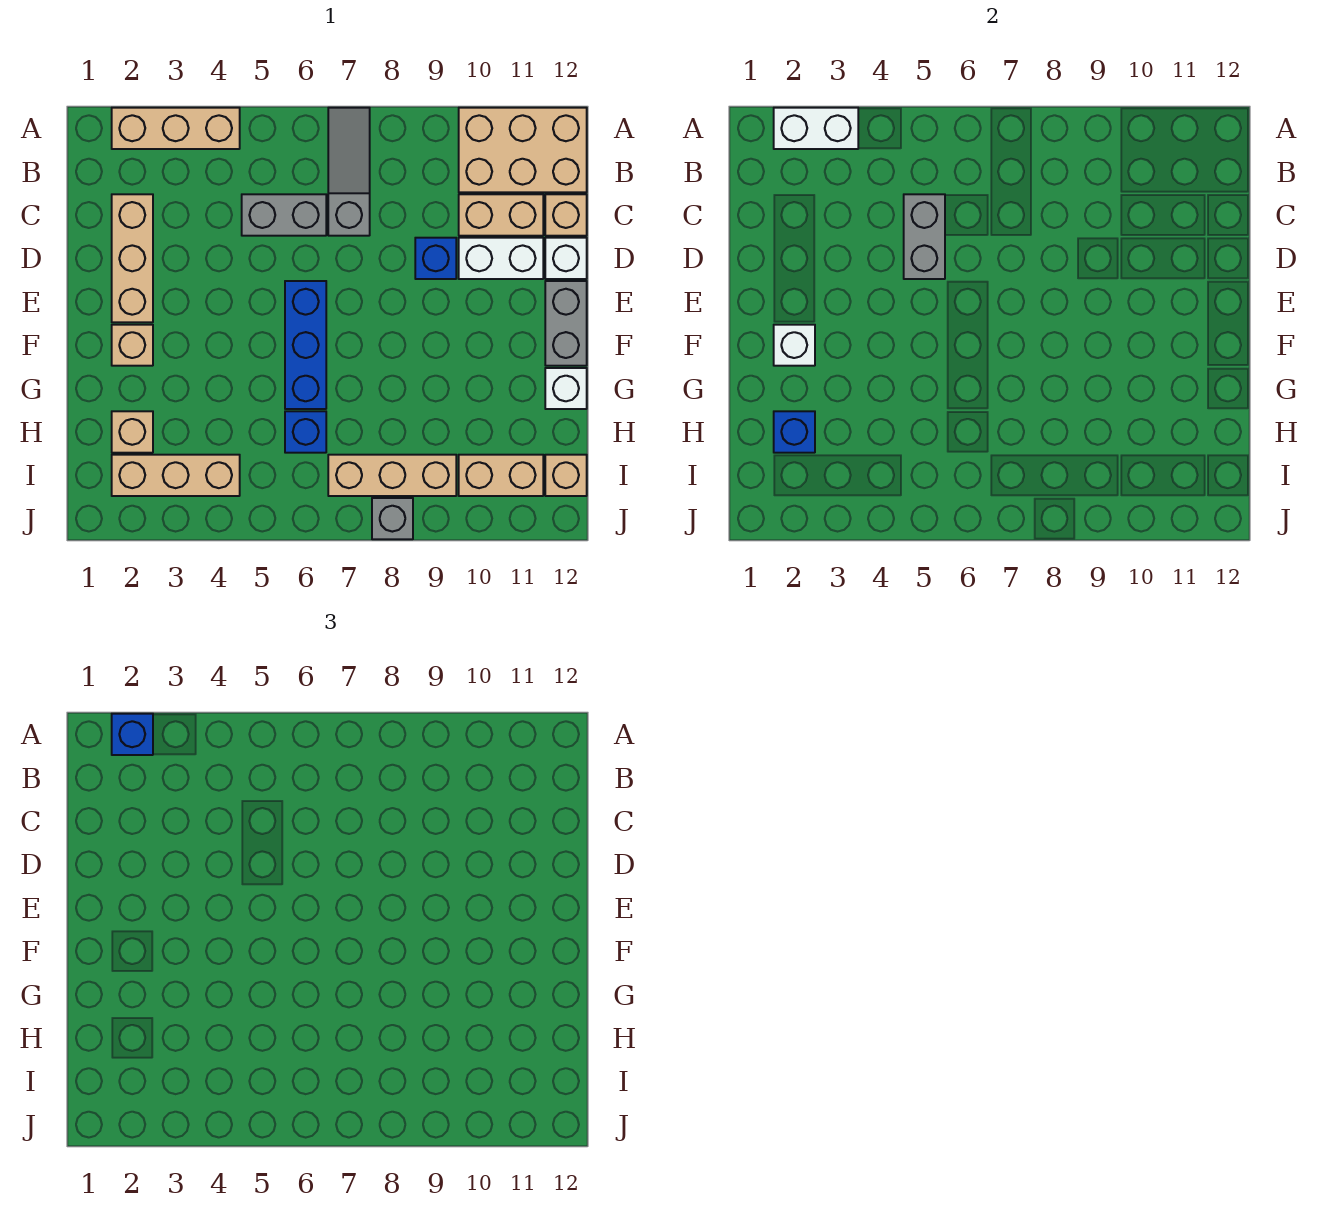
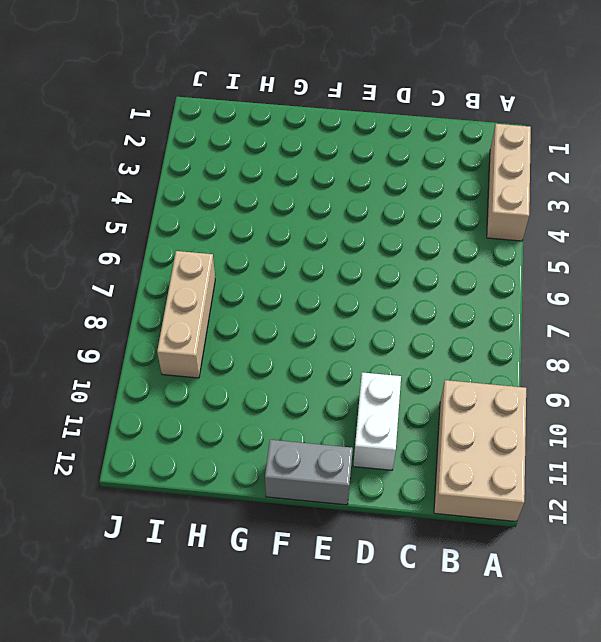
none -> grey 1x3 slope [328,108,370,236]
none -> tan 1x3 brick [112,194,153,322]
none -> grey 1x2 brick [242,194,326,236]

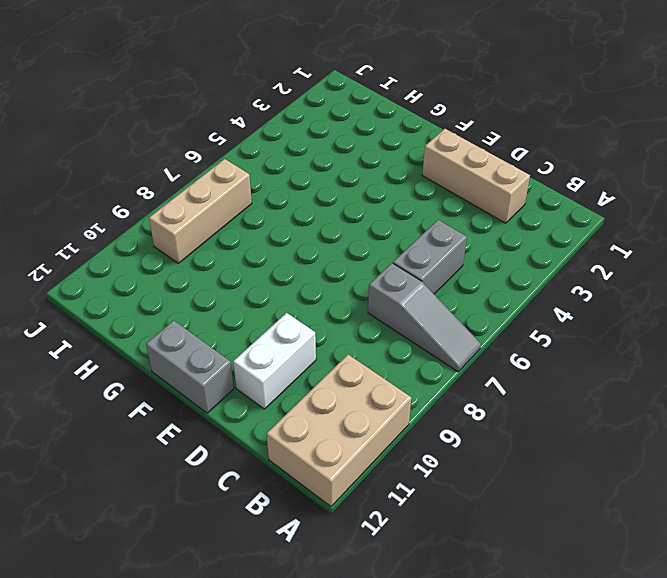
none -> tan 1x3 brick [112,108,240,149]
none -> tan 1x2 brick [459,194,543,236]
none -> tan 1x1 brick [545,194,587,236]

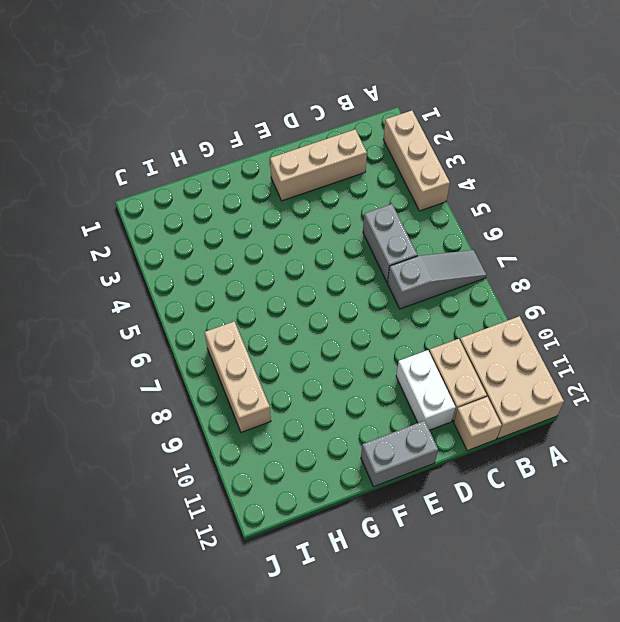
none -> blue 1x1 brick [415,238,456,279]
none -> white 1x1 brick [545,238,587,279]
none -> blue 1x3 brick [285,281,326,409]

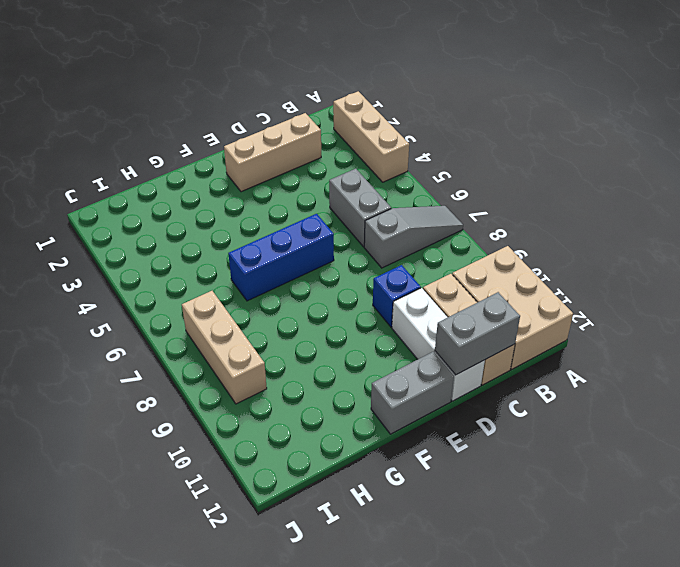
grey 1x2 brick [435,292,520,375] -> grey 1x2 brick moved to [904,194,945,279]
none -> tan 1x1 brick [112,325,153,366]
none -> white 1x1 brick [545,368,587,409]
none -> tan 1x1 brick [112,411,153,453]

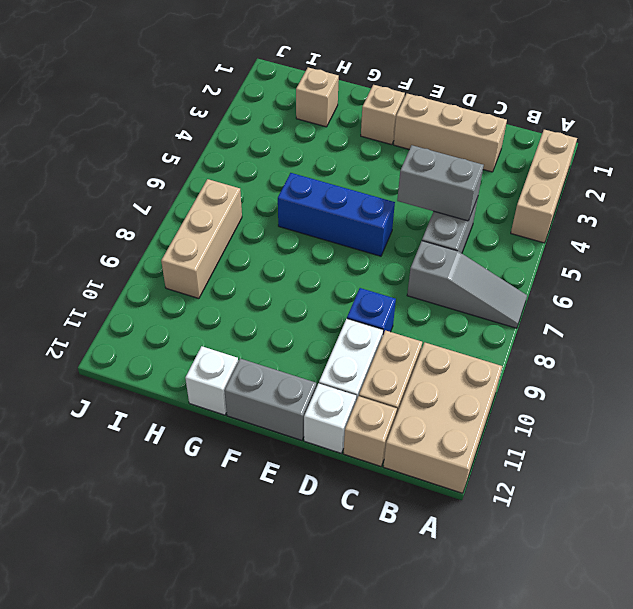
none -> blue 1x1 brick [285,411,326,453]
none -> tan 1x3 brick [112,455,240,496]
none -> tan 1x2 brick [459,455,543,496]

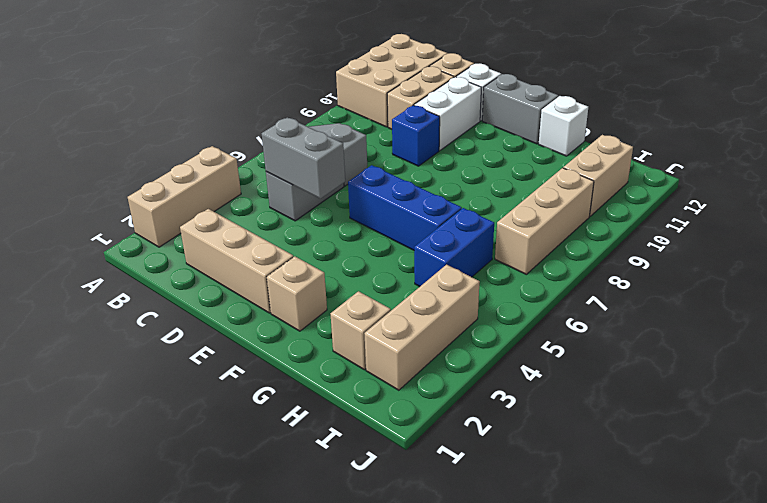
blue 1x2 brick [414,208,494,287] -> blue 1x1 brick [285,411,326,453]
none -> tan 1x1 brick [545,455,587,496]
none -> grey 1x1 brick [372,498,413,539]
none -> white 1x2 brick [774,108,858,149]

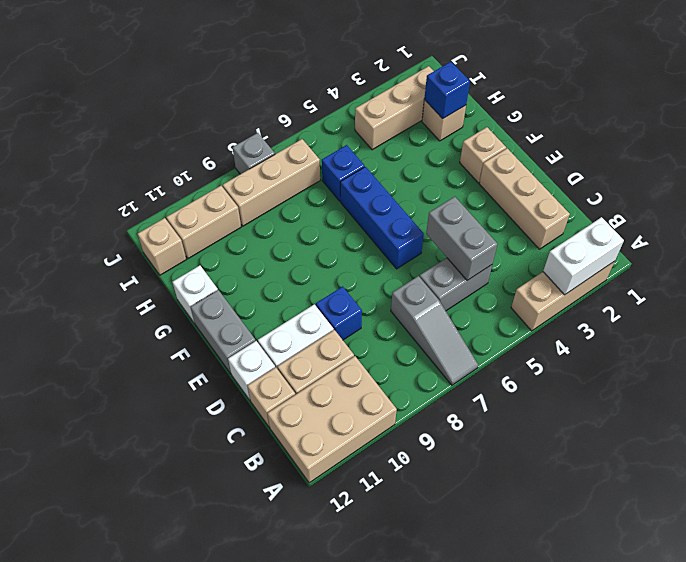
none -> white 1x1 brick [774,325,815,366]
none -> blue 1x1 brick [112,714,153,755]

